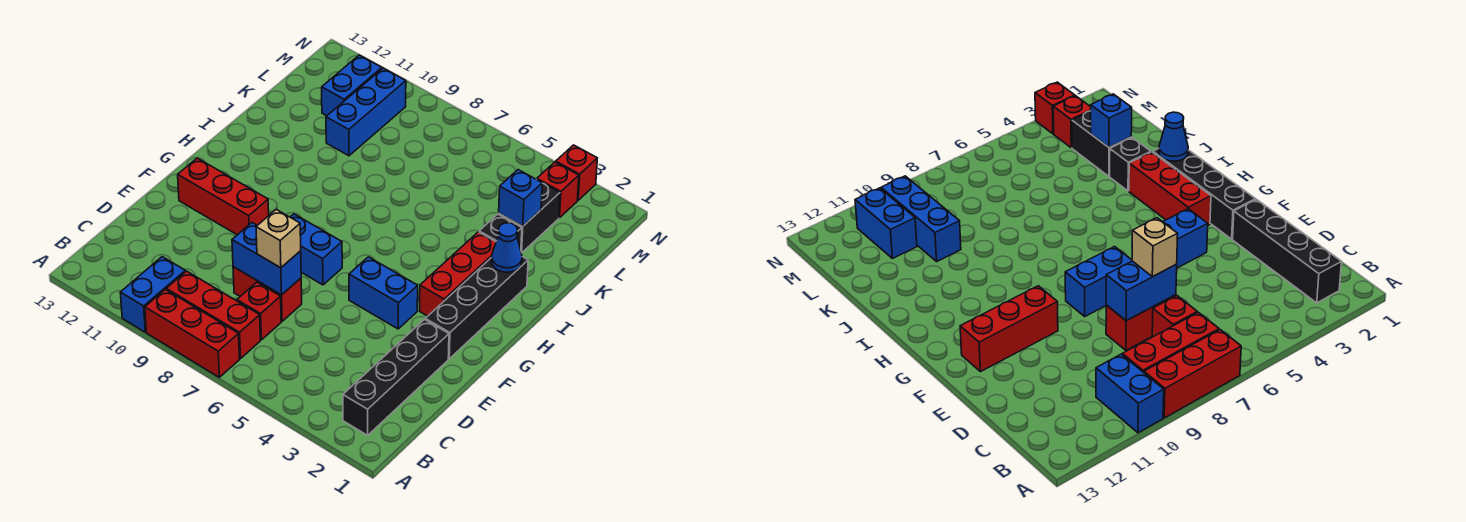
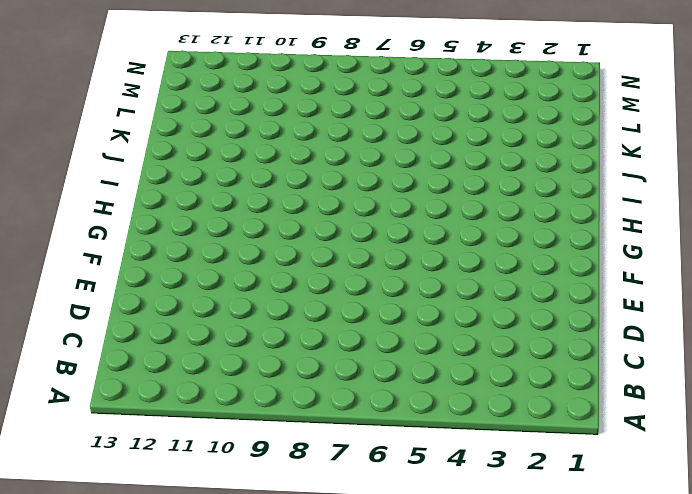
none -> red 1x3 brick [145,289,240,377]
none -> blue 1x2 brick [120,257,185,332]
none -> black 1x4 brick [343,320,449,435]

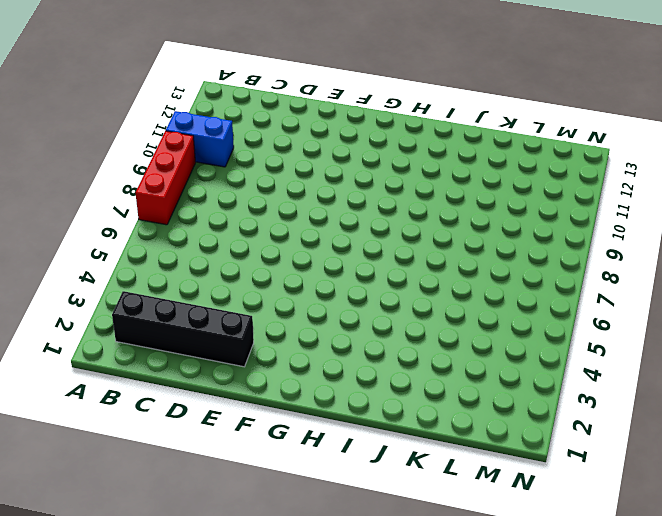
none -> red 1x3 brick [166,271,260,359]
none -> red 1x1 brick [237,282,281,340]
none -> red 1x2 brick [233,267,302,321]

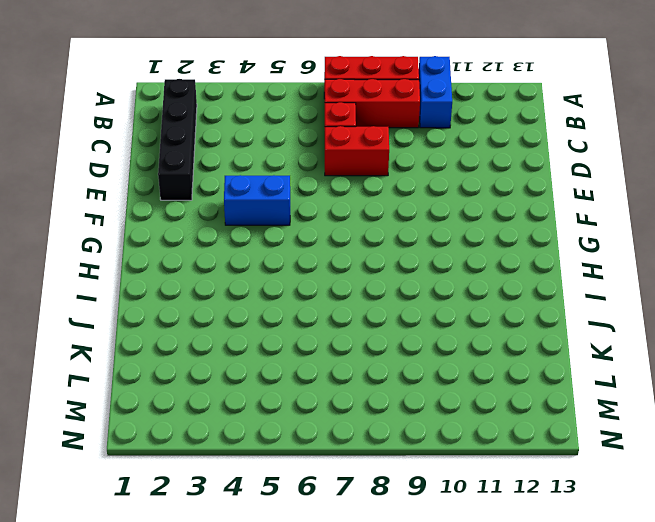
none -> black 1x4 brick [425,257,528,359]
none -> blue 1x2 brick [290,214,342,285]
none -> red 1x3 brick [178,158,269,235]

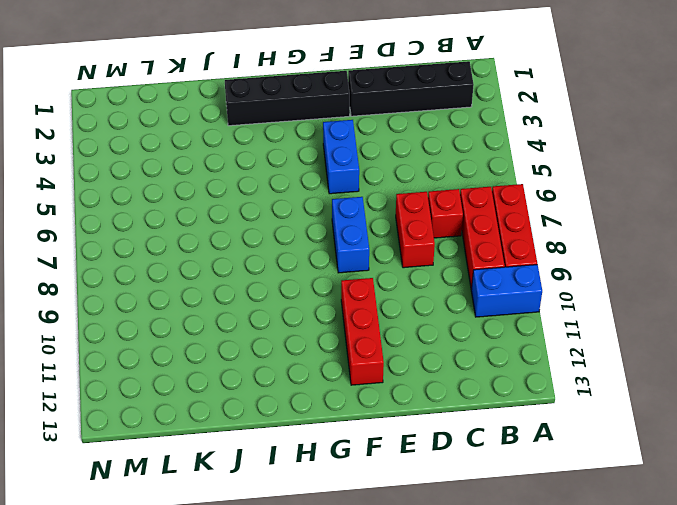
none -> red 1x3 brick [420,232,496,316]
none -> black 1x1 brick [479,214,522,250]
none -> black 1x2 brick [499,183,560,253]

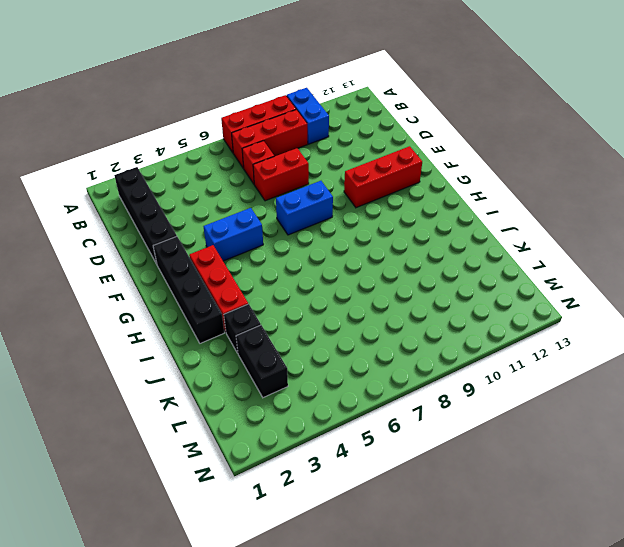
none -> blue 1x3 brick [326,68,406,156]
none -> blue 1x2 brick [322,55,382,116]
none -> red 1x1 brick [537,162,579,218]

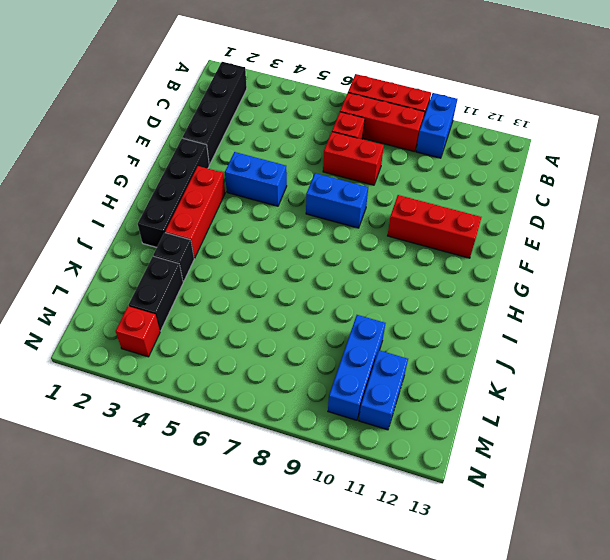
none -> red 1x1 brick [556,145,597,200]
none -> blue 1x2 brick [232,223,301,295]
none -> blue 1x1 cone [491,223,522,272]

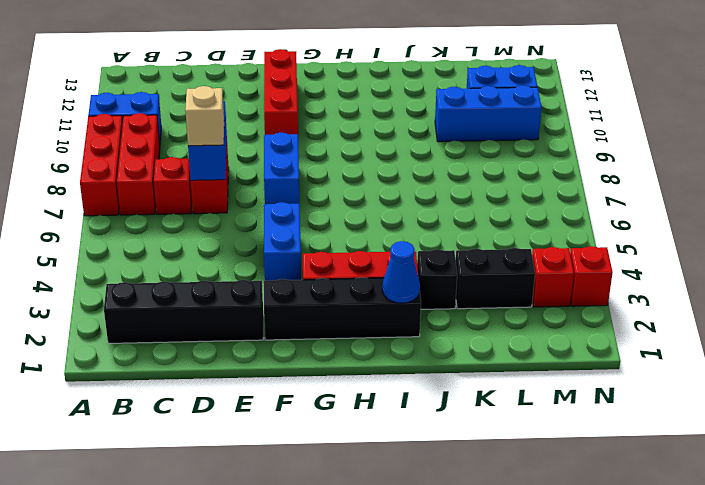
none -> blue 1x1 brick [499,170,542,226]

